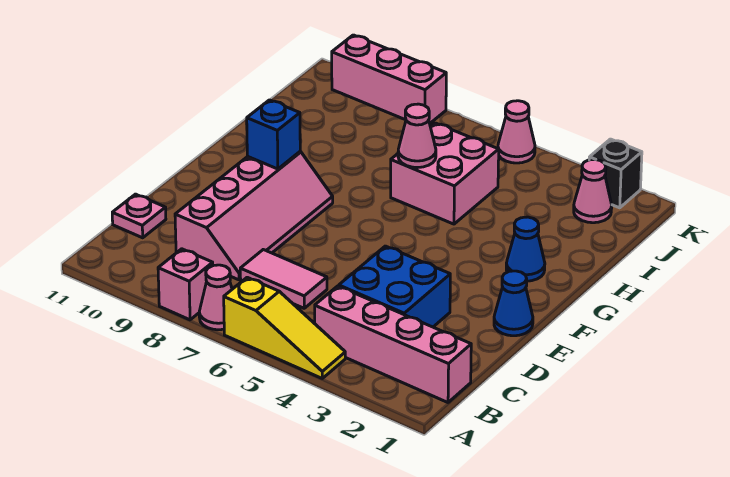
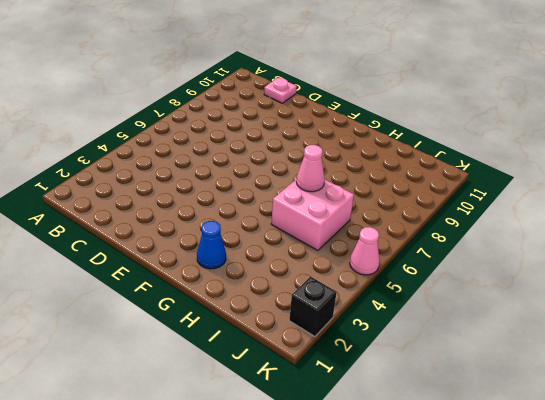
none -> yellow 1x3 slope [224,277,345,378]
none -> pink 1x1 cone [199,265,232,330]
none -> pink 1x1 brick [158,249,213,320]

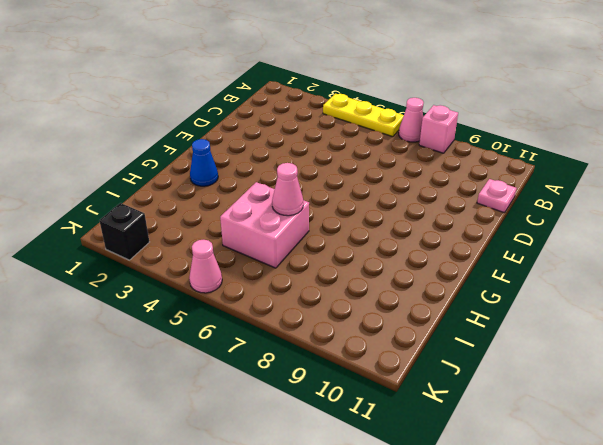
yellow 1x3 plate [323,94,404,137] -> yellow 1x3 slope [224,277,345,378]
none -> pink 1x4 brick [315,286,471,402]
none -> blue 2x2 brick [339,246,450,327]
none -> pink 1x2 tile [240,250,327,308]

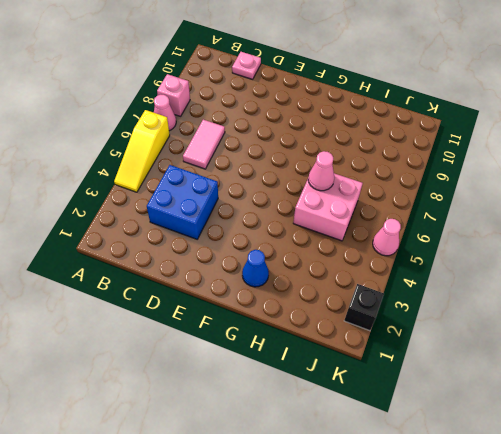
none -> pink 1x4 brick [315,286,471,402]
none -> pink 2x4 slope [175,152,333,280]
none -> blue 1x1 cone [494,271,533,336]

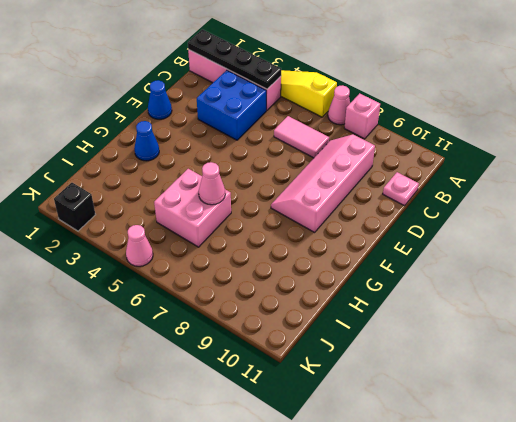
black 1x4 plate [188,29,281,89] -> none
none -> pink 1x1 cone [574,159,612,223]
none -> pink 1x3 brick [332,35,446,123]
none -> blue 1x1 brick [246,100,300,169]

